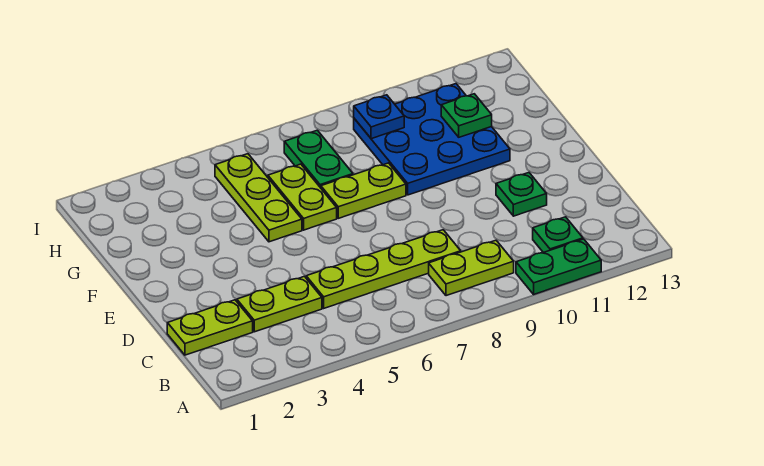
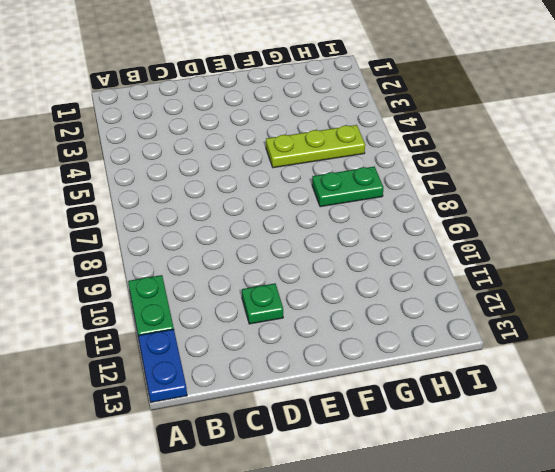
blue 1x2 plate [138,329,187,402] -> none
none -> lime 1x2 plate [429,240,514,296]
none -> green 1x1 plate [533,217,583,253]
none -> lime 1x2 plate [167,300,253,355]

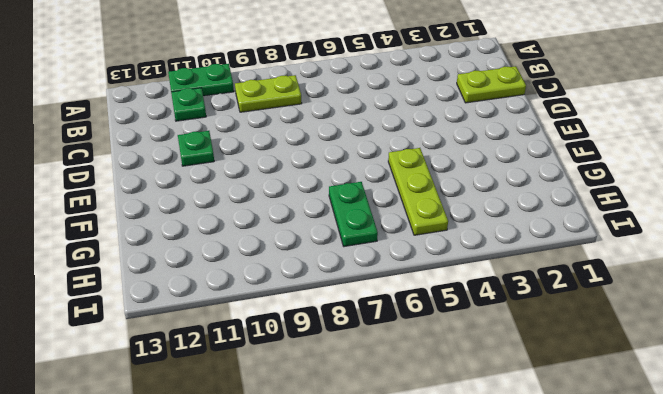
none -> lime 1x2 plate [237,276,322,332]
none -> lime 1x4 plate [306,230,461,308]
none -> lime 1x2 plate [268,164,337,230]

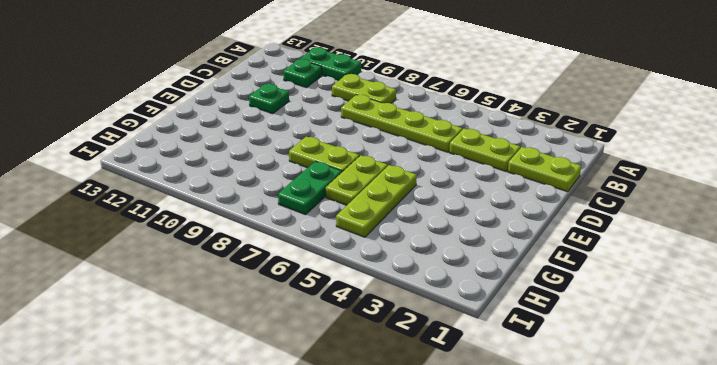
none -> blue 3x3 plate [354,84,510,195]
none -> green 1x1 plate [441,94,492,137]
none -> blue 1x1 plate [354,95,404,139]

